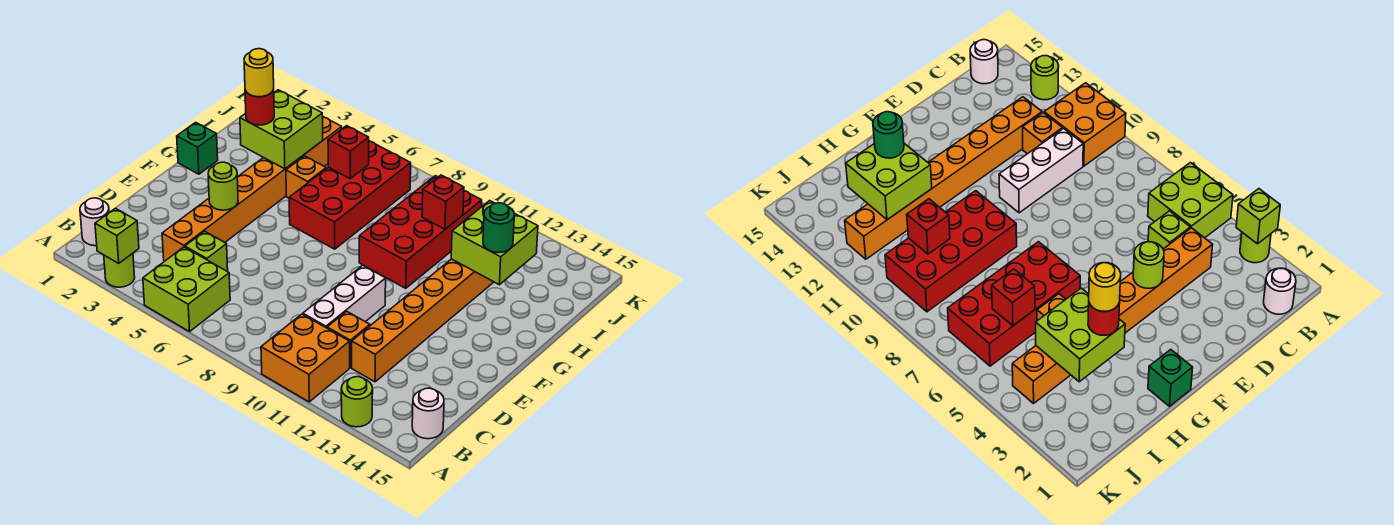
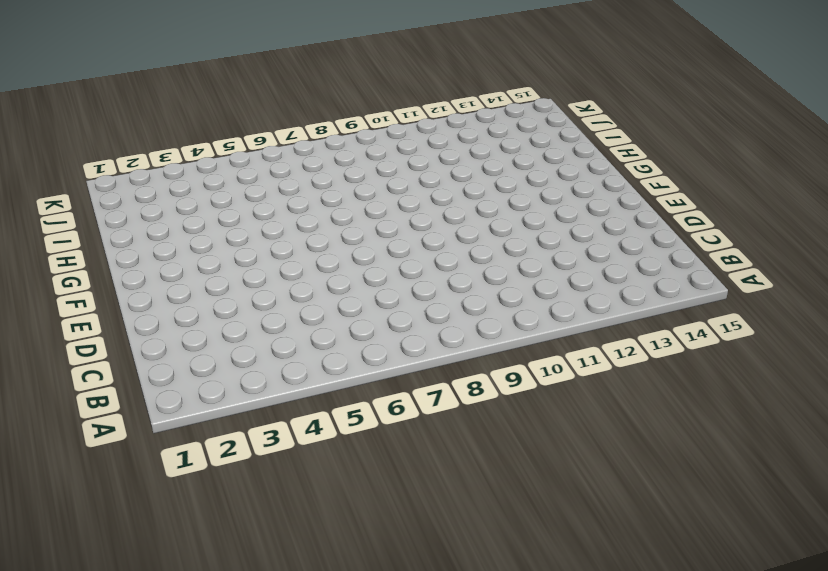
none -> lime 1x1 round brick [104,253,135,287]
none -> lime 2x2 brick [143,247,230,332]
none -> orange 2x2 brick [261,314,350,402]

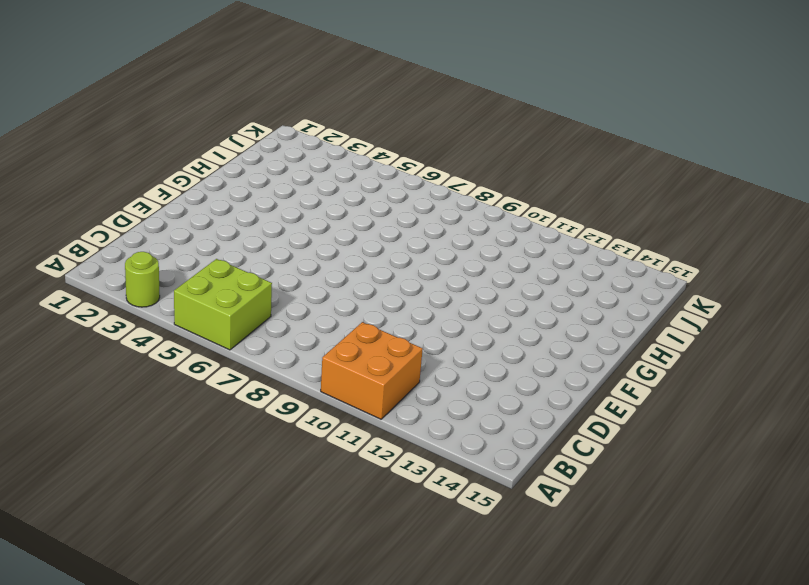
none -> lime 1x1 round brick [341,377,373,427]
none -> white 1x1 round brick [80,198,109,246]
none -> white 1x1 round brick [412,388,444,439]

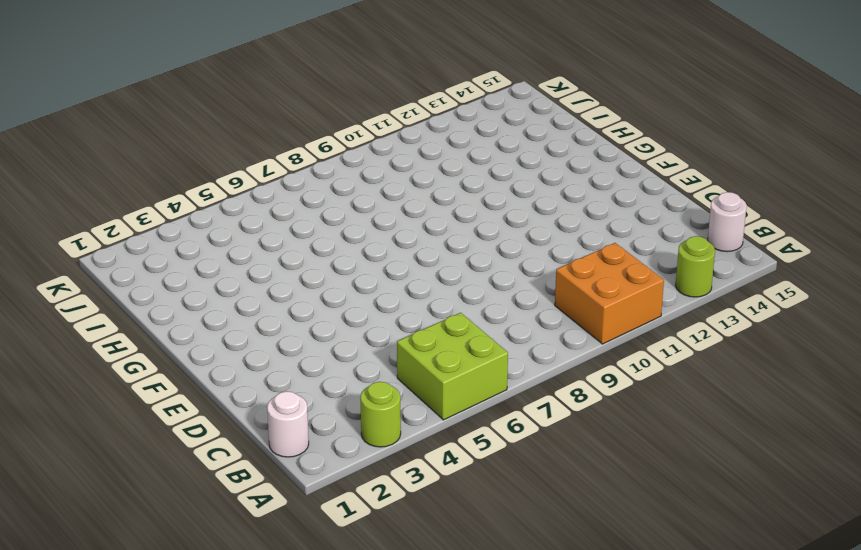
none -> orange 1x8 brick [162,117,342,261]
none -> lime 1x1 brick [185,231,228,271]
none -> white 1x3 brick [303,265,386,328]

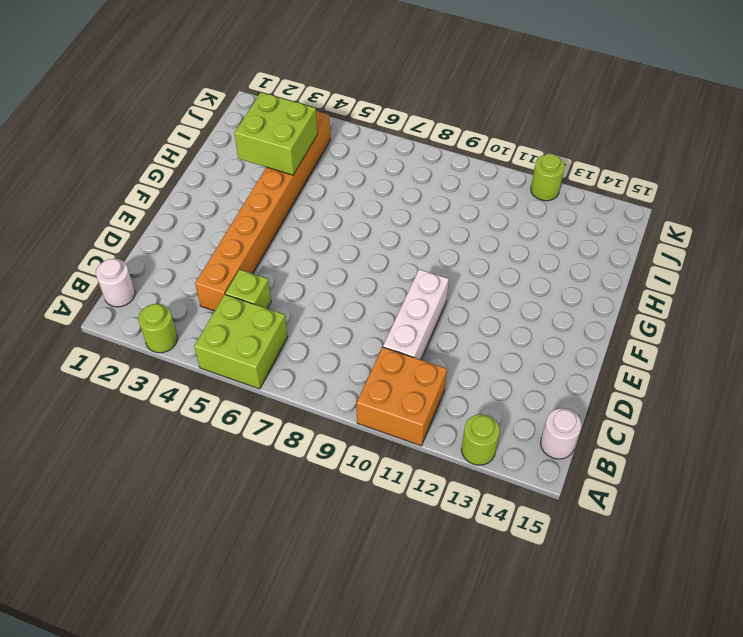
lime 1x1 round brick [531,154,565,201] -> lime 1x1 round brick moved to [208,162,238,210]
none -> orange 1x1 brick [327,311,370,368]
none -> orange 1x8 brick [352,259,493,382]
none -> green 1x1 brick [177,122,218,174]

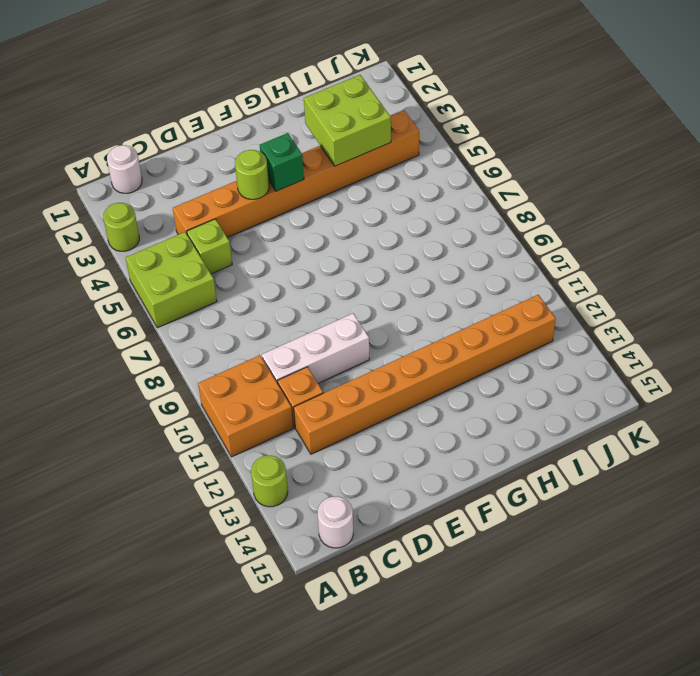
green 1x1 brick [260,133,304,191] -> green 1x1 brick moved to [177,122,218,174]
none -> red 2x4 brick [289,141,411,249]
none -> red 2x4 brick [359,176,482,288]
none -> orange 1x1 brick [286,156,326,198]

